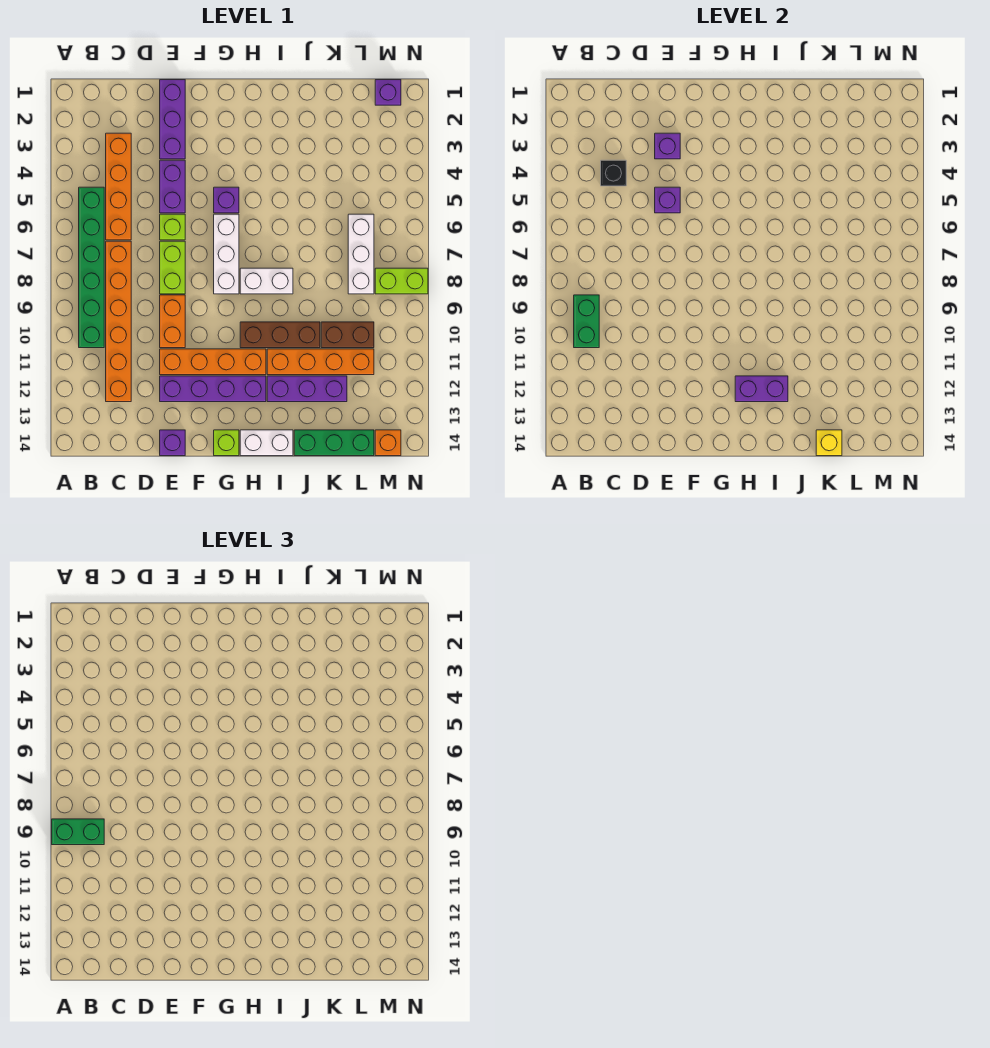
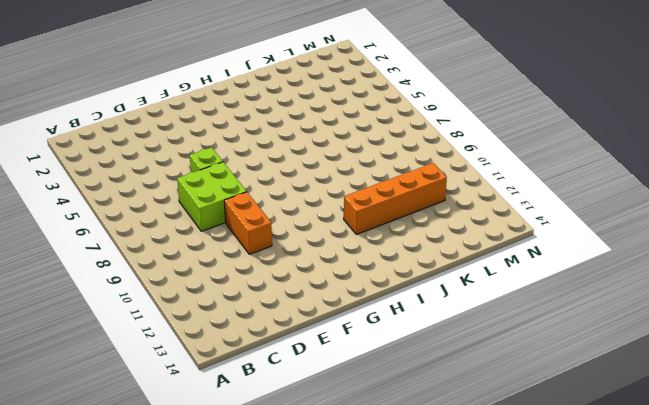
lime 2x2 brick [177,162,247,231] -> lime 1x2 brick [160,241,185,294]
none -> green 1x6 brick [79,187,104,348]
none -> orange 1x4 brick [106,133,131,240]
none -> orange 1x6 brick [106,241,131,402]
none -> purple 1x3 brick [160,80,185,159]

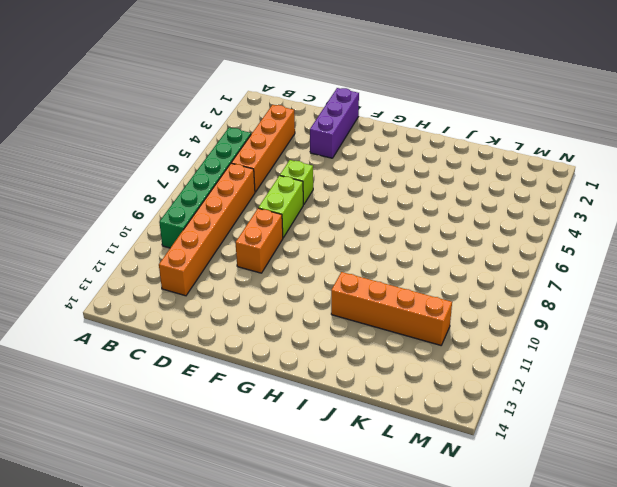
none -> purple 1x2 brick [160,160,185,213]
none -> orange 1x4 brick [160,349,266,375]
none -> purple 1x4 brick [160,376,266,402]
none -> purple 1x1 brick [160,430,185,456]

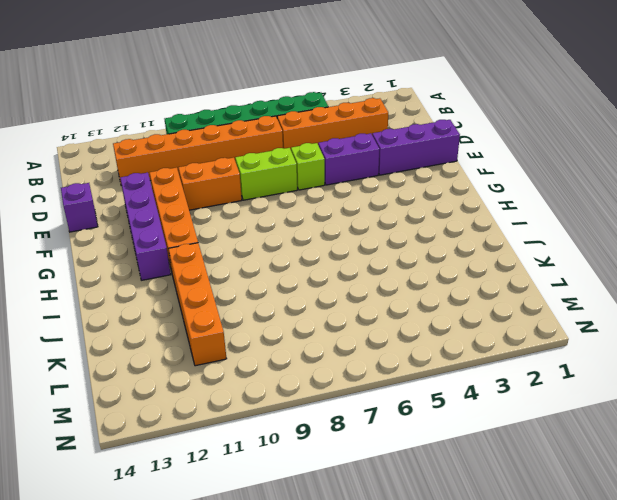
none -> purple 1x1 brick [214,187,239,213]
none -> white 1x3 brick [214,214,239,294]
none -> lime 1x1 brick [214,430,239,456]
none -> white 1x2 brick [240,268,293,294]

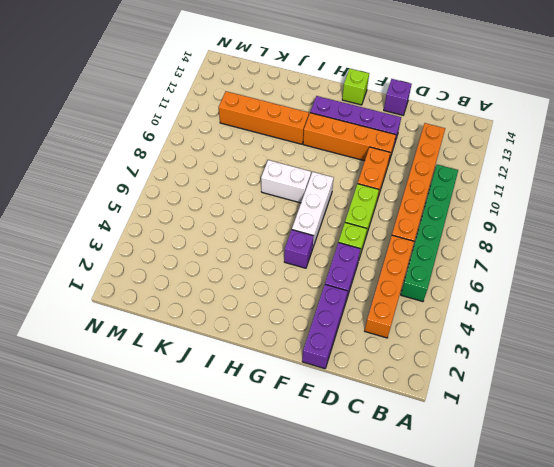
none -> brown 1x3 brick [240,322,320,348]
none -> white 1x2 brick [240,430,293,456]
none -> purple 1x3 brick [267,376,347,402]
none -> green 1x3 brick [294,430,374,456]

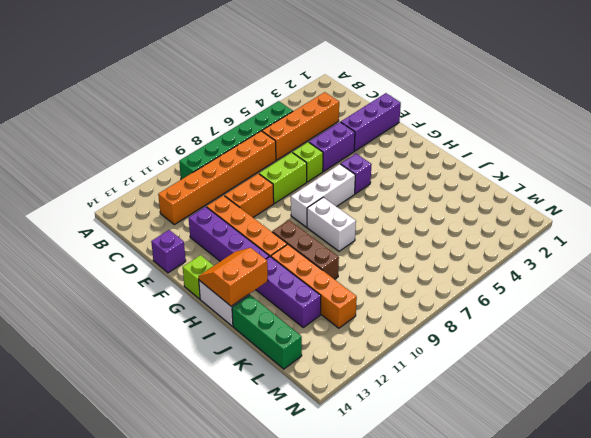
orange 2x2 slope [198,248,268,306] -> none
none -> brown 1x2 brick [321,322,374,348]
none -> white 1x3 brick [348,214,374,294]
none -> purple 1x1 brick [375,80,401,105]
none -> lime 1x2 brick [375,268,428,294]

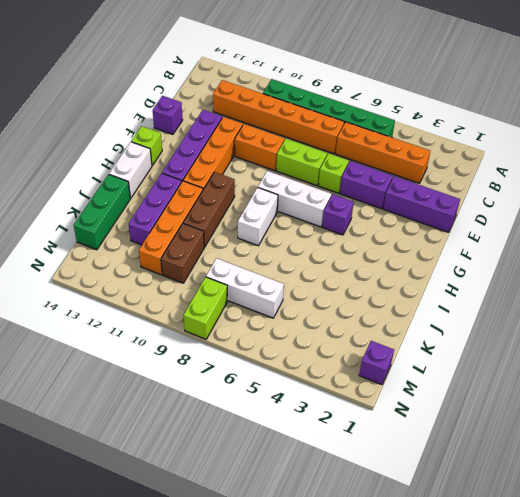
none -> orange 1x1 brick [375,430,401,456]
none -> green 1x2 brick [574,295,599,348]
none -> black 1x1 brick [601,160,626,186]
none -> purple 1x1 brick [655,133,680,159]

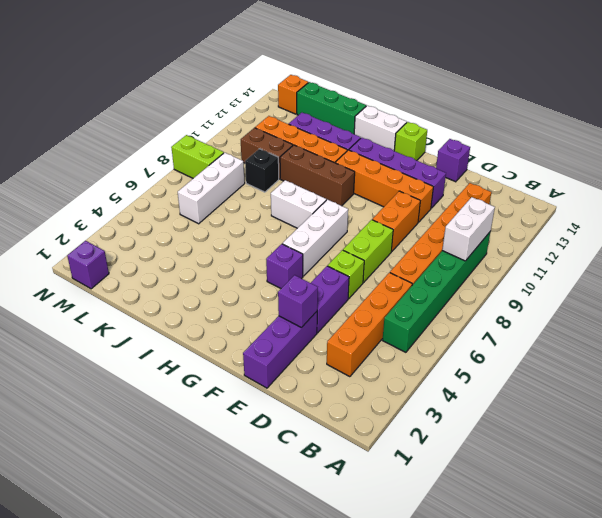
white 1x2 brick [442,197,495,261] -> green 1x2 brick [574,295,599,348]
black 1x1 brick [245,149,279,192] -> black 1x1 brick moved to [601,160,626,186]
none -> purple 1x1 brick [655,187,680,213]
none -> purple 1x2 brick [735,376,788,402]
none -> yellow 1x1 brick [816,430,842,456]
none -> green 1x2 brick [52,819,104,845]

